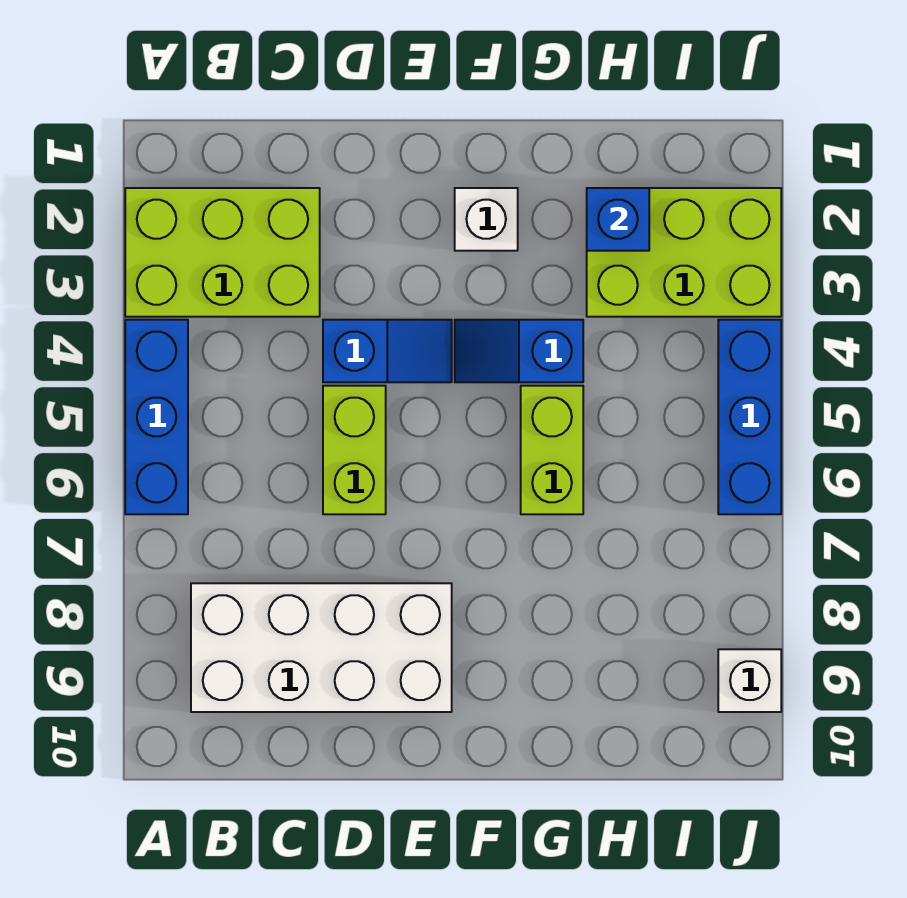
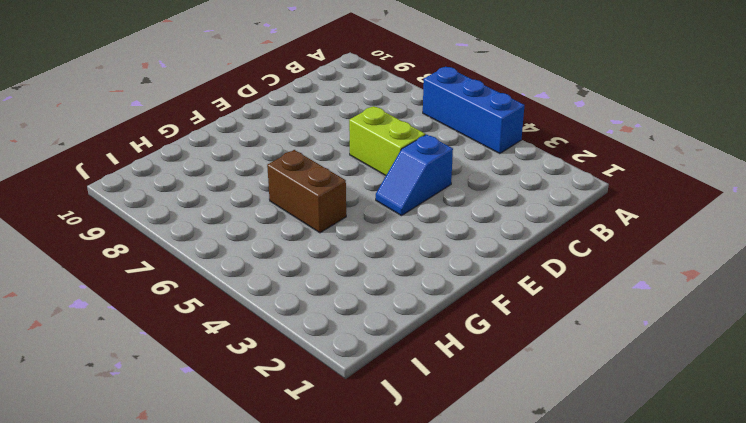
brown 1x2 brick [267,150,346,233] -> lime 1x2 brick [521,386,583,514]
none -> lime 2x3 brick [125,188,320,317]
none -> white 2x4 brick [191,583,452,712]
none -> white 1x1 brick [455,188,518,251]

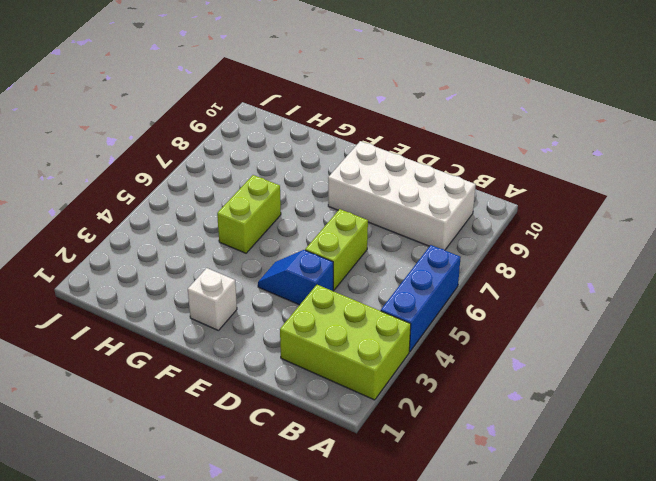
none -> blue 1x2 slope [455,320,583,382]
none -> lime 2x3 brick [587,188,781,317]
none -> blue 1x3 brick [718,320,781,514]

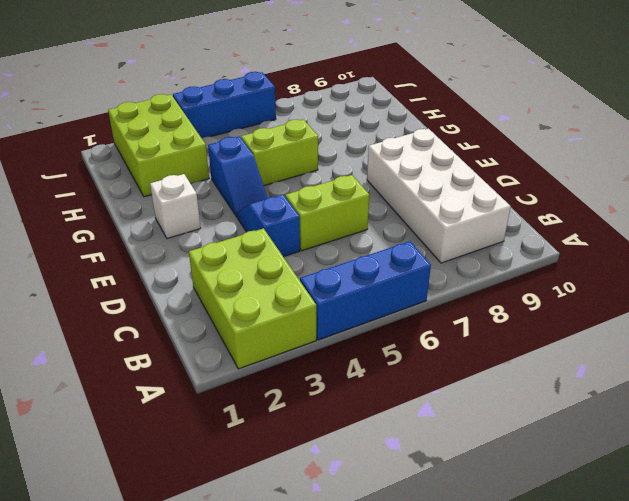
none -> white 1x1 brick [718,649,781,712]
none -> blue 1x1 brick [587,188,649,251]

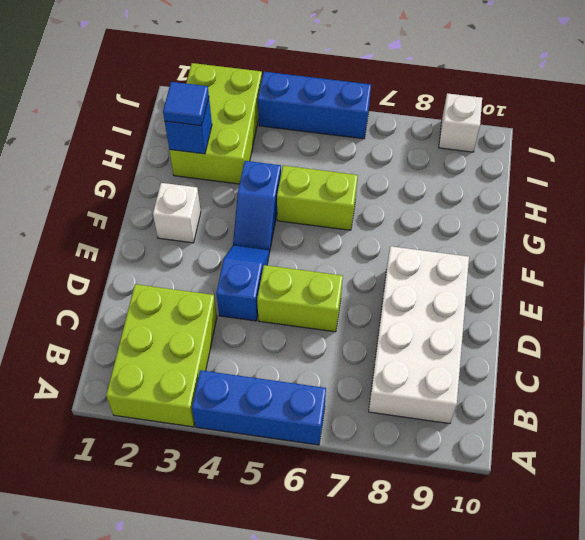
blue 1x1 tile [163,82,209,126] -> none

